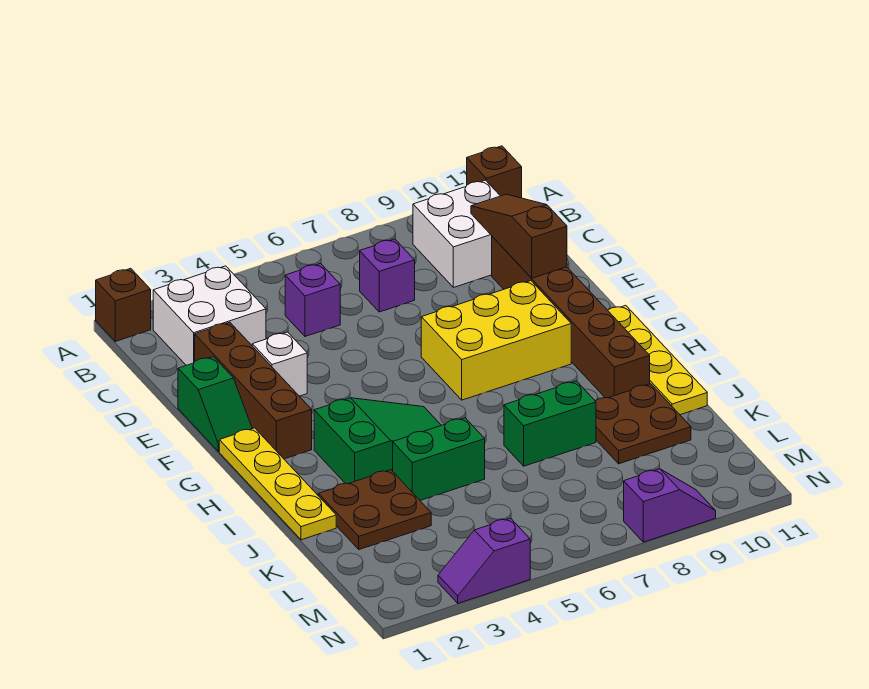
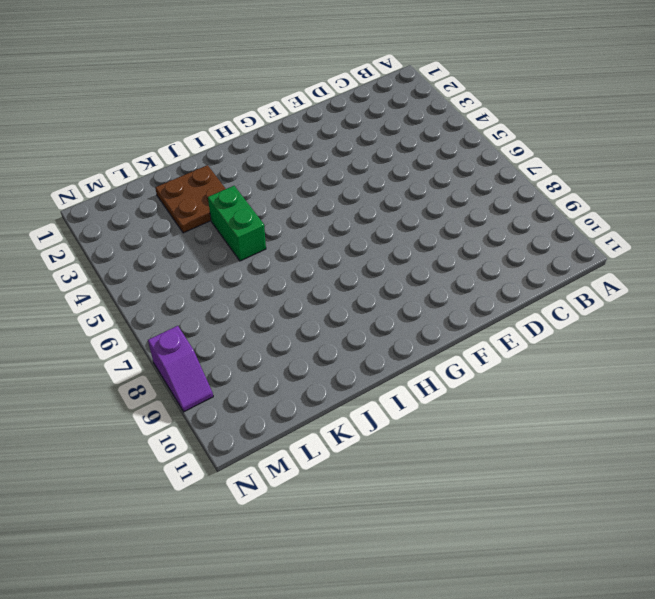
none -> brown 1x1 brick [96,268,151,341]
none -> brown 1x1 brick [467,146,522,198]
none -> white 2x2 brick [153,266,266,365]

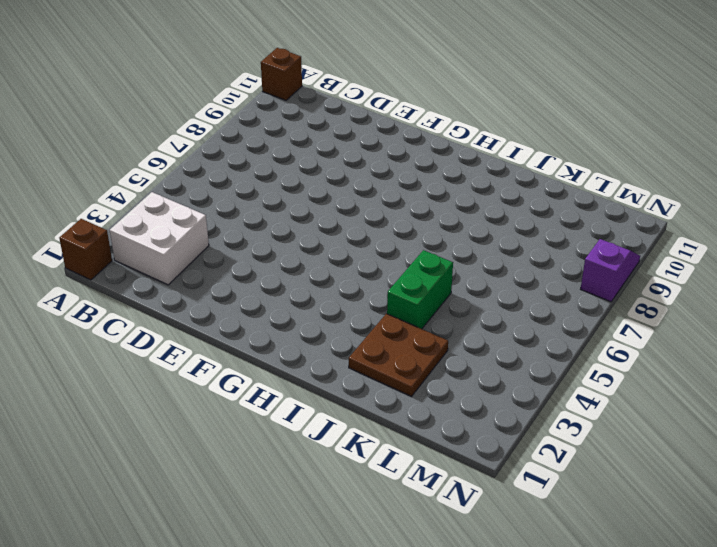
none -> white 2x2 brick [413,180,500,287]
none -> purple 1x1 brick [285,264,340,336]
none -> purple 1x1 brick [360,239,415,312]

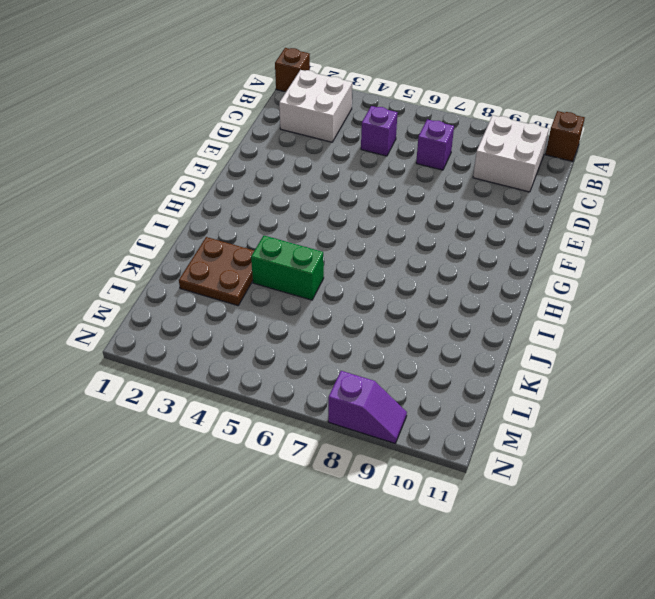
none -> brown 1x4 brick [195,322,312,459]
none -> brown 1x6 brick [492,236,650,398]
none -> green 1x2 slope [178,357,252,452]

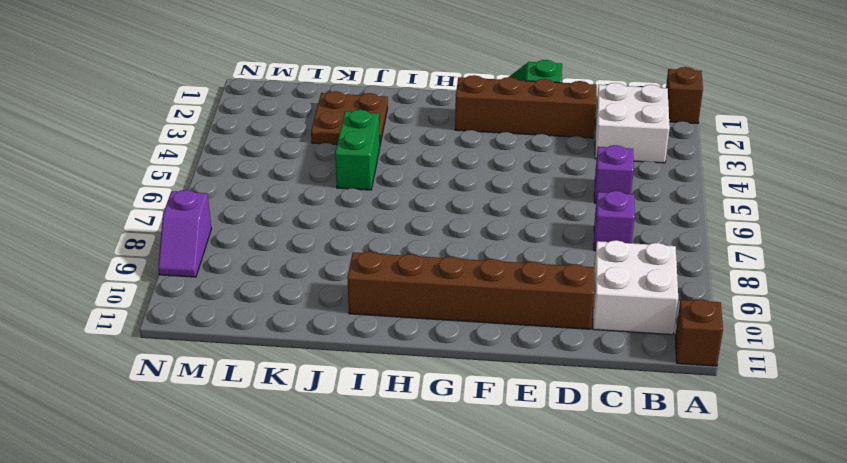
none -> white 1x1 brick [252,332,307,396]
none -> yellow 2x3 brick [421,281,571,400]
none -> yellow 1x4 plate [219,428,336,540]

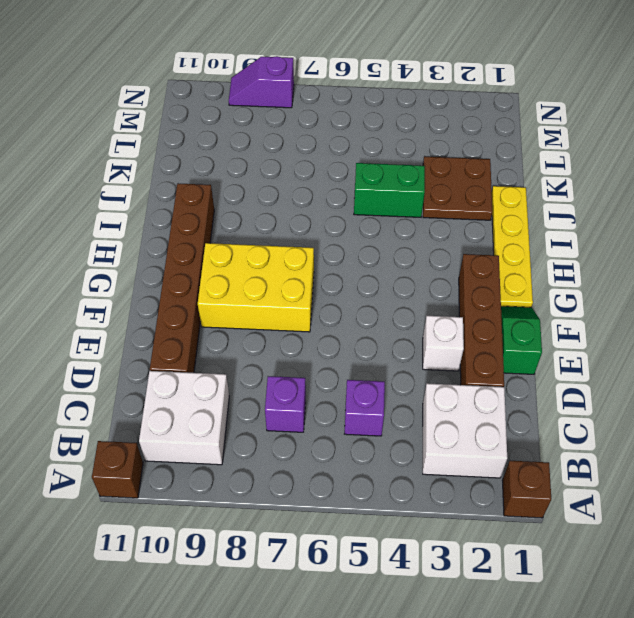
none -> yellow 1x4 plate [608,305,707,415]
none -> green 2x3 slope [314,398,441,484]
none -> green 1x2 brick [504,381,596,466]

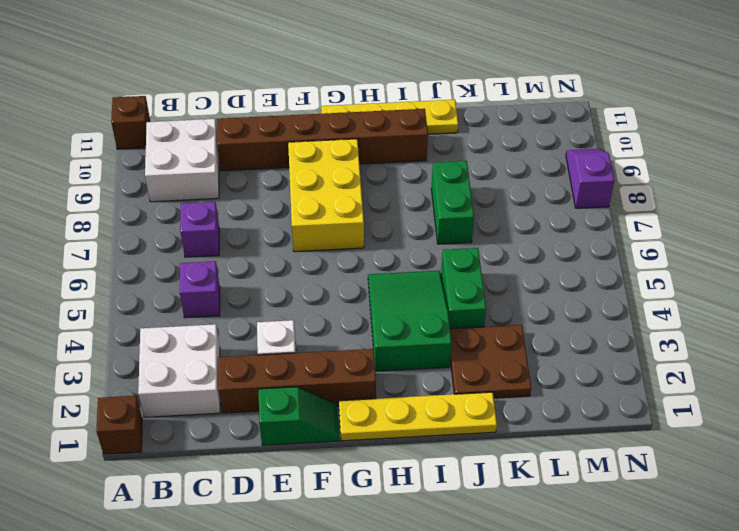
none -> brown 2x2 plate [596,384,691,464]
none -> purple 1x2 slope [438,518,530,603]
none -> brown 1x3 slope [471,194,567,278]

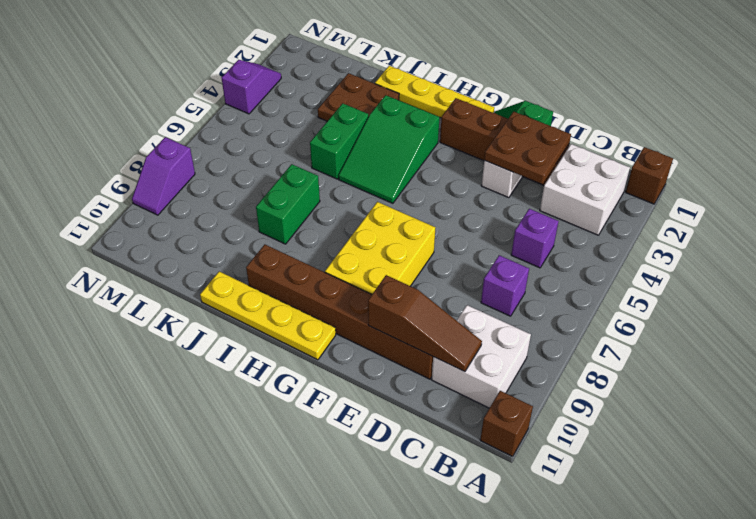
brown 2x2 plate [484,112,571,184] -> brown 2x2 plate moved to [596,384,691,464]

